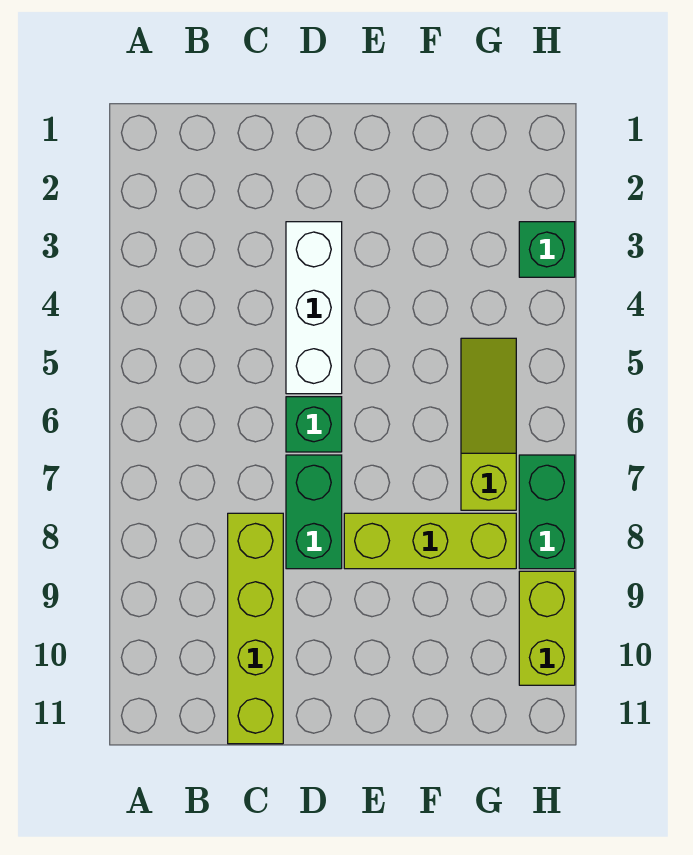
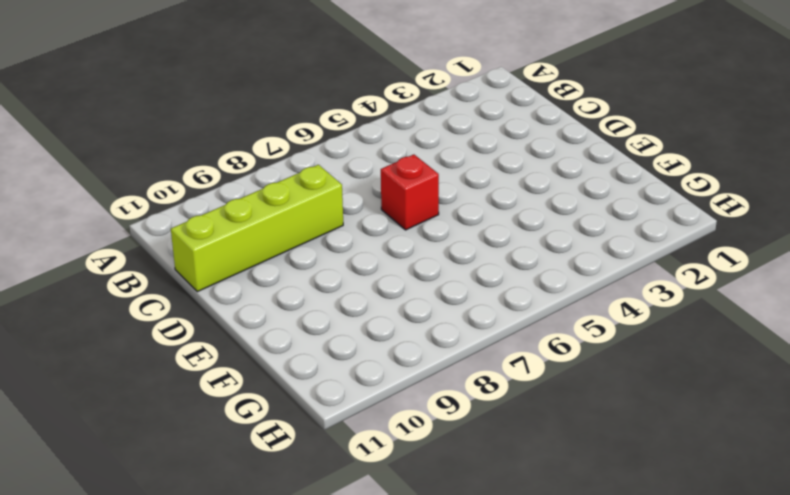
red 1x1 brick [381,155,439,230] -> green 1x1 brick [286,397,342,452]
none -> white 1x3 brick [286,222,342,394]
none -> green 1x2 brick [286,455,342,569]

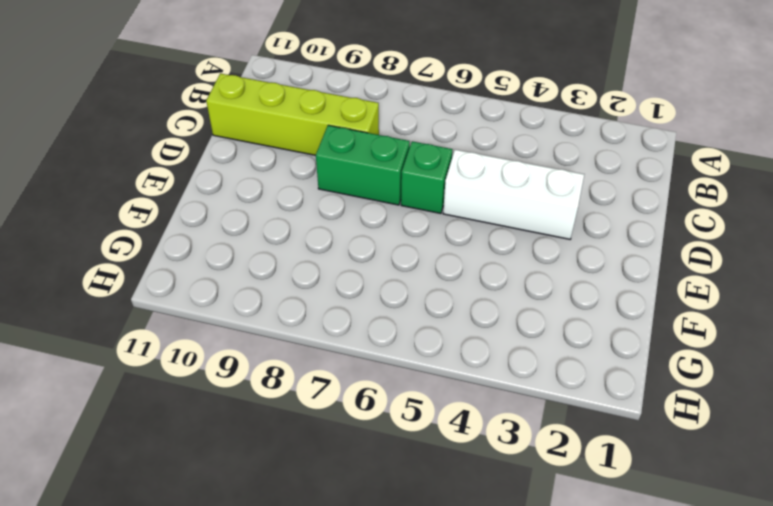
none -> lime 1x3 brick [344,513,516,569]
none -> lime 1x3 slope [461,338,516,510]

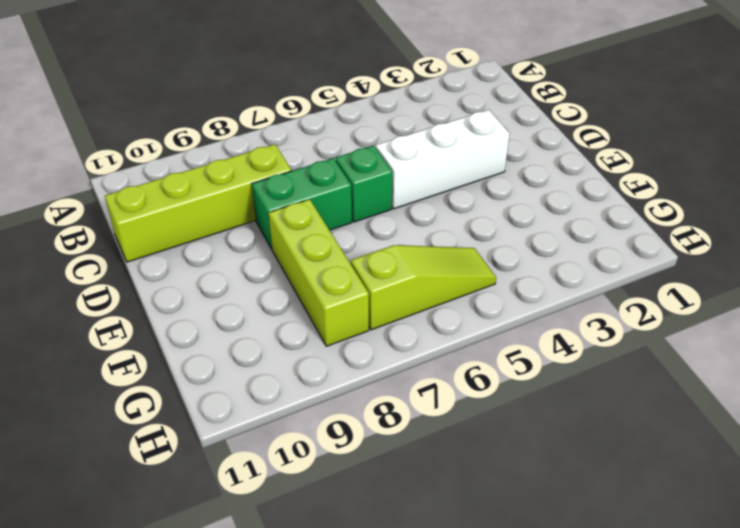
none -> green 1x1 brick [519,222,575,277]
none -> green 1x2 brick [519,455,575,569]

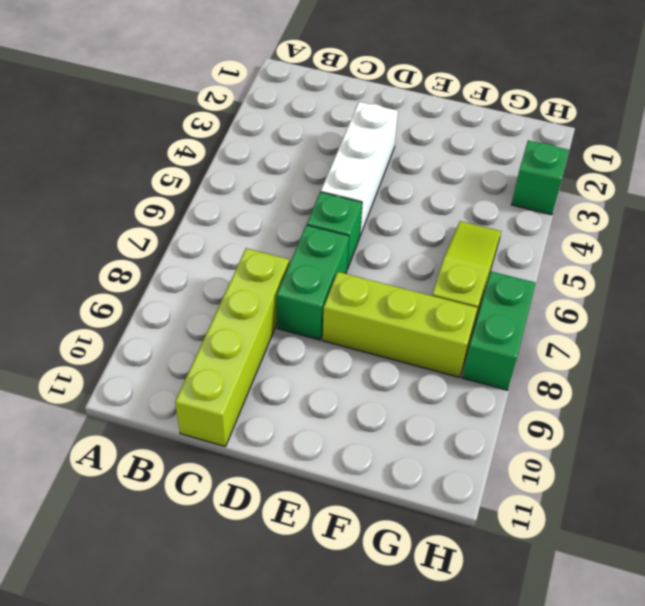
none -> lime 1x2 brick [519,571,575,685]

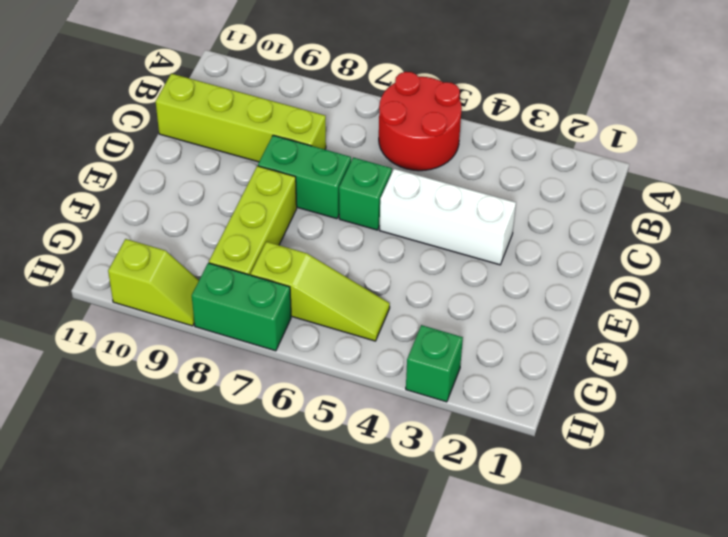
red 2x2 round brick [379,72,462,171] -> none
lime 1x2 slope [108,239,199,326] -> lime 1x2 brick [519,571,575,685]

